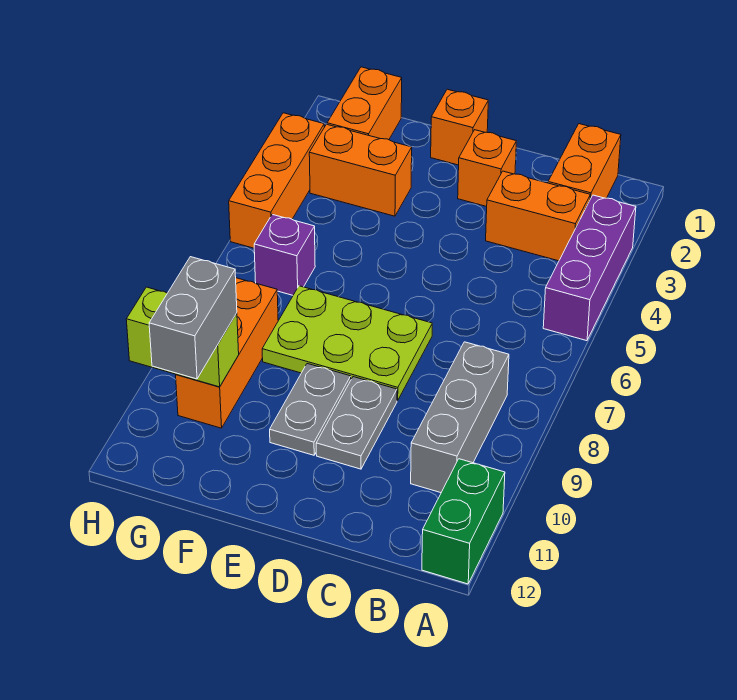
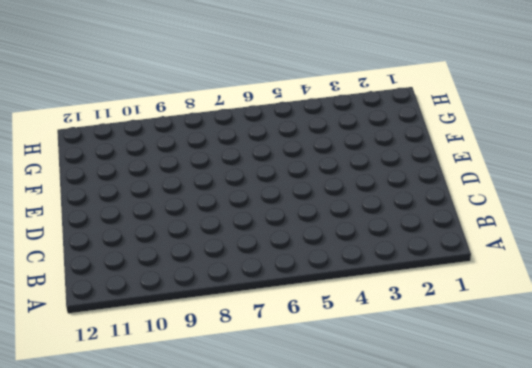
none -> purple 1x3 brick [543,195,636,341]
none -> green 1x2 brick [422,459,505,584]
none -> orange 1x2 brick [548,124,621,199]

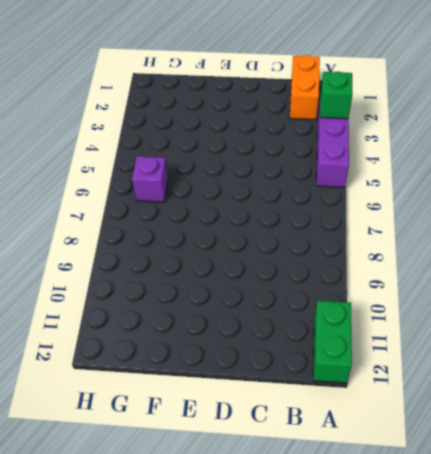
green 1x1 brick [320,72,353,119] -> none
none -> orange 1x2 brick [486,171,590,261]
none -> grey 1x3 brick [411,342,509,493]
none -> orange 1x1 brick [458,130,516,207]

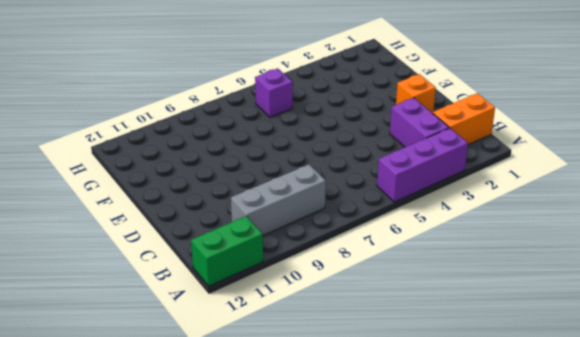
purple 1x2 brick [390,98,449,147] -> orange 1x2 brick [486,171,590,261]
none -> lime 2x3 plate [262,286,432,401]
none -> grey 1x2 plate [316,377,397,469]
none -> orange 1x1 brick [431,89,488,165]

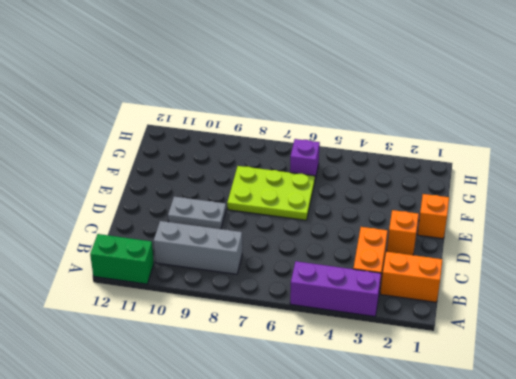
lime 2x3 plate [227,166,315,220] -> lime 2x3 plate turned to [262,286,432,401]
none -> grey 1x2 plate [270,364,351,455]
none -> orange 1x2 brick [309,124,412,216]
none -> orange 1x2 brick [327,67,402,140]

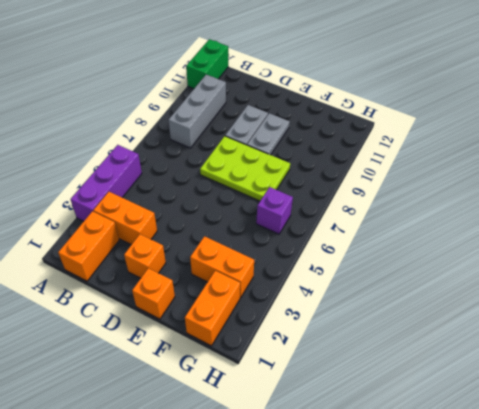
none -> orange 1x3 brick [176,278,278,428]
none -> orange 1x3 brick [229,113,324,248]
none -> lime 1x2 brick [126,287,239,387]

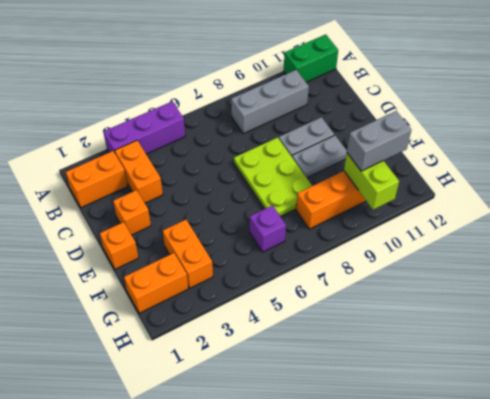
none -> orange 1x3 brick [229,113,324,248]

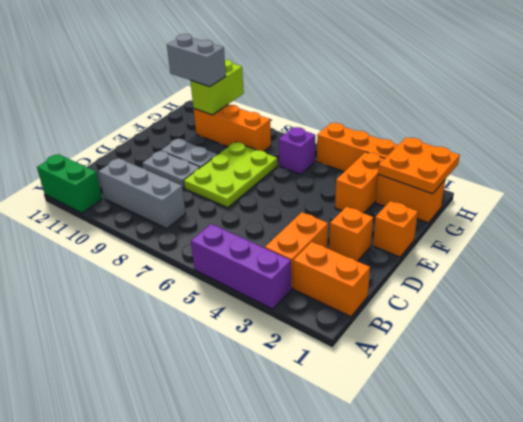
orange 2x2 plate [378,137,460,194] -> none

